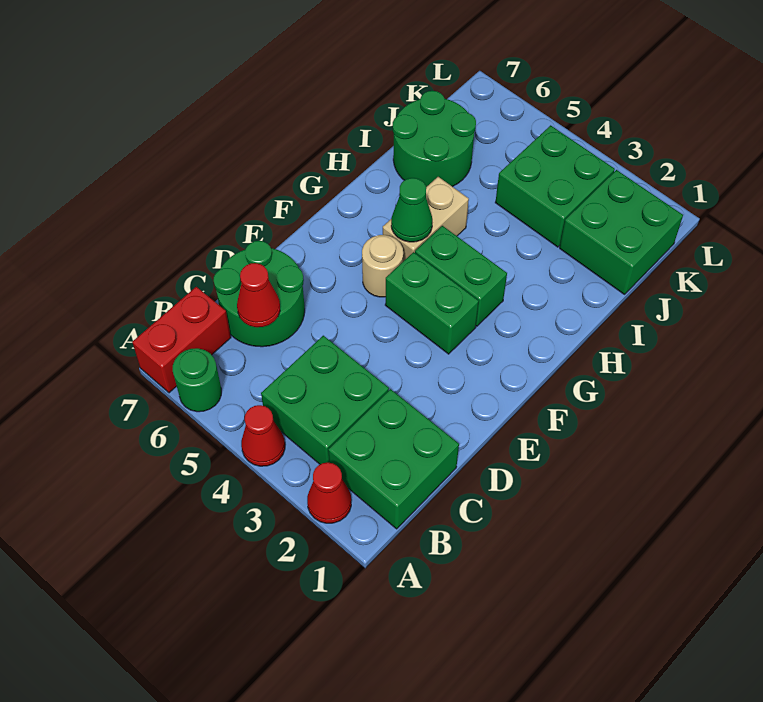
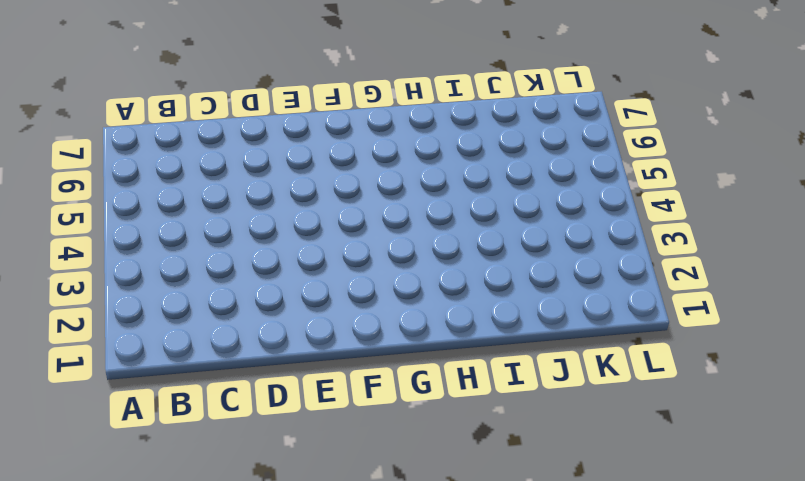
none -> red 1x1 cone [307,463,351,523]
none -> red 1x1 cone [241,405,285,466]
none -> green 1x1 round brick [173,348,221,412]

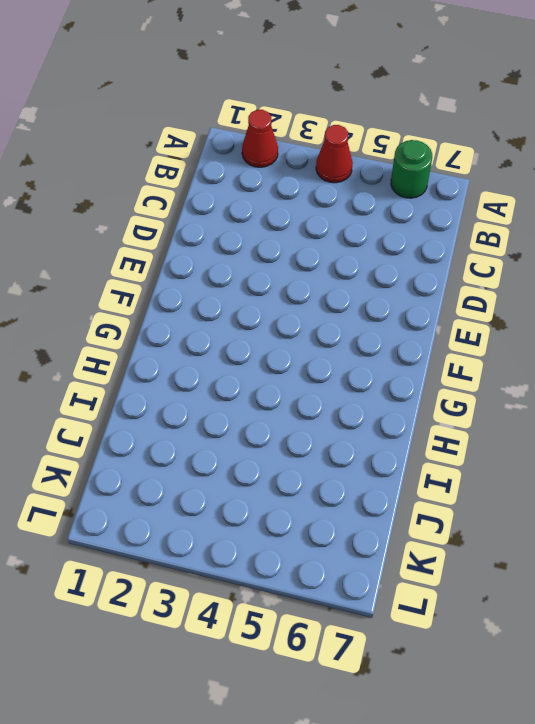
none -> red 1x2 brick [132,287,231,393]
none -> green 2x2 brick [328,389,459,529]
none -> green 2x2 brick [261,336,389,464]

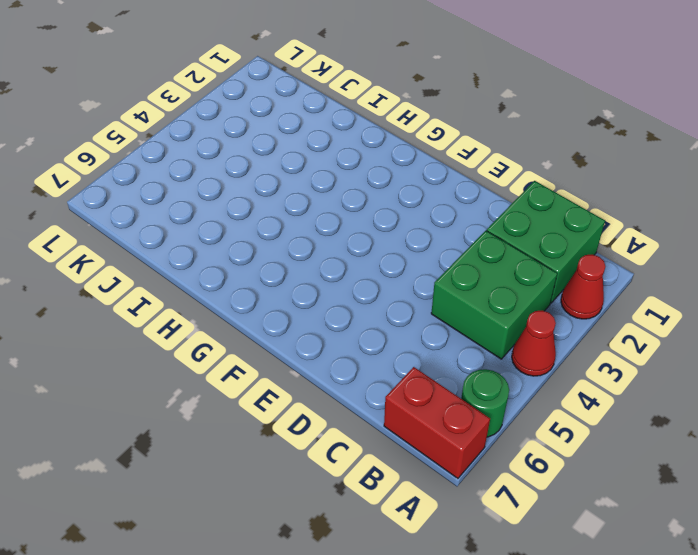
none -> green 2x2 round brick [213,241,305,347]
none -> green 1x2 brick [385,252,479,354]
none -> tan 1x1 round brick [362,235,403,297]

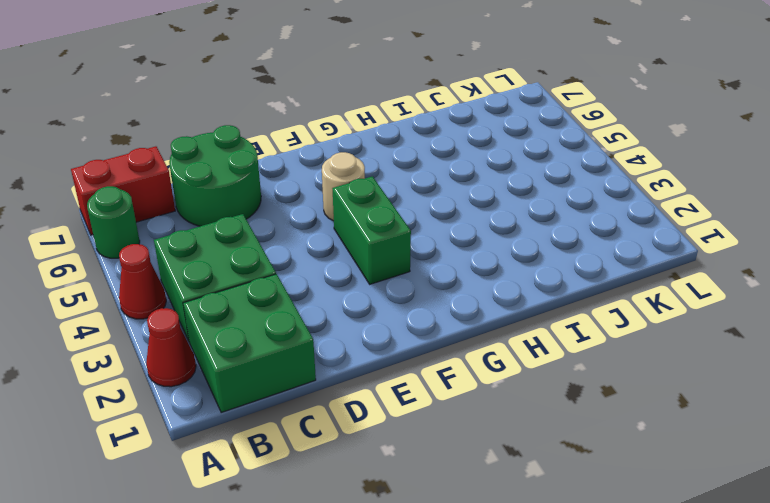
none -> green 1x2 brick [415,226,507,326]
none -> tan 1x2 brick [383,177,469,261]
none -> green 2x2 round brick [393,91,476,187]

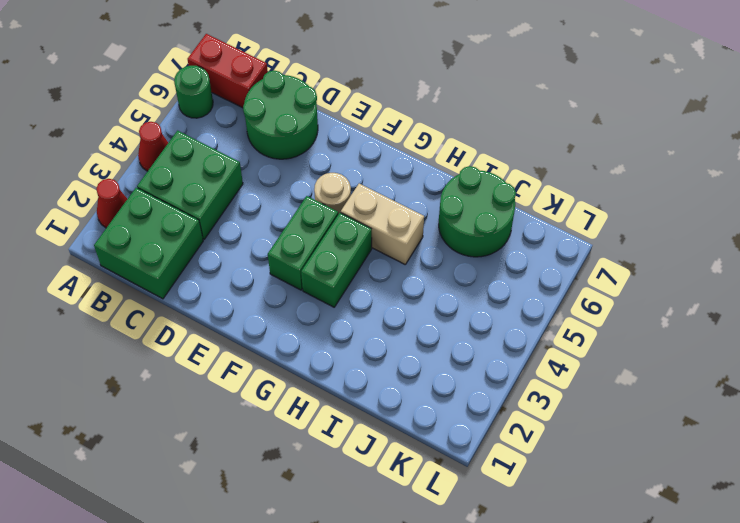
none -> green 2x2 brick [560,170,683,294]
none -> green 2x2 brick [495,125,615,247]
none -> red 1x1 cone [237,263,280,327]

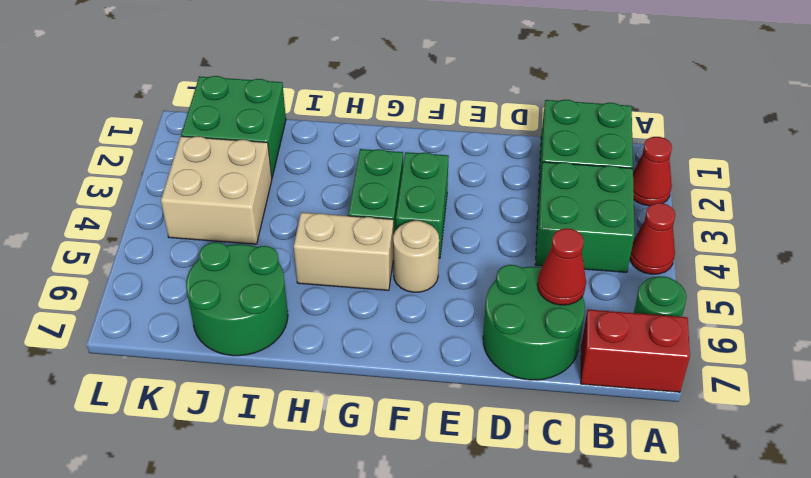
tan 2x2 brick [161,136,272,244] -> green 2x2 brick [495,125,615,247]
none -> green 1x1 cone [391,178,432,242]

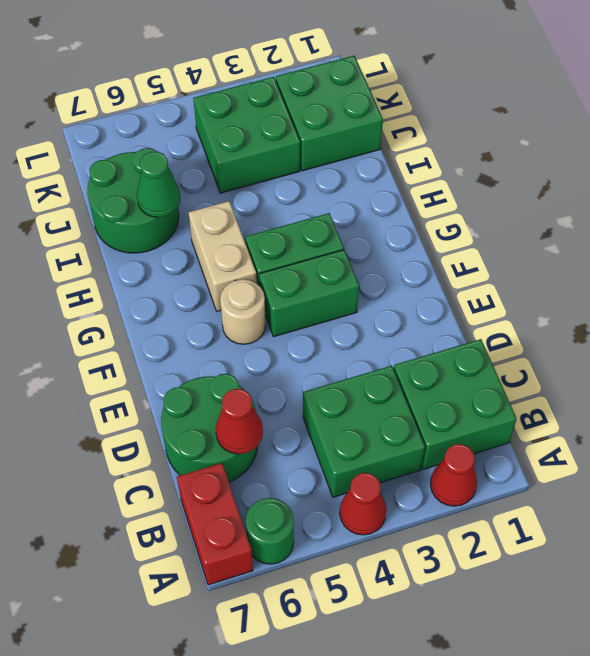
green 1x1 cone [137,151,180,217] -> green 1x1 cone moved to [391,178,432,242]

